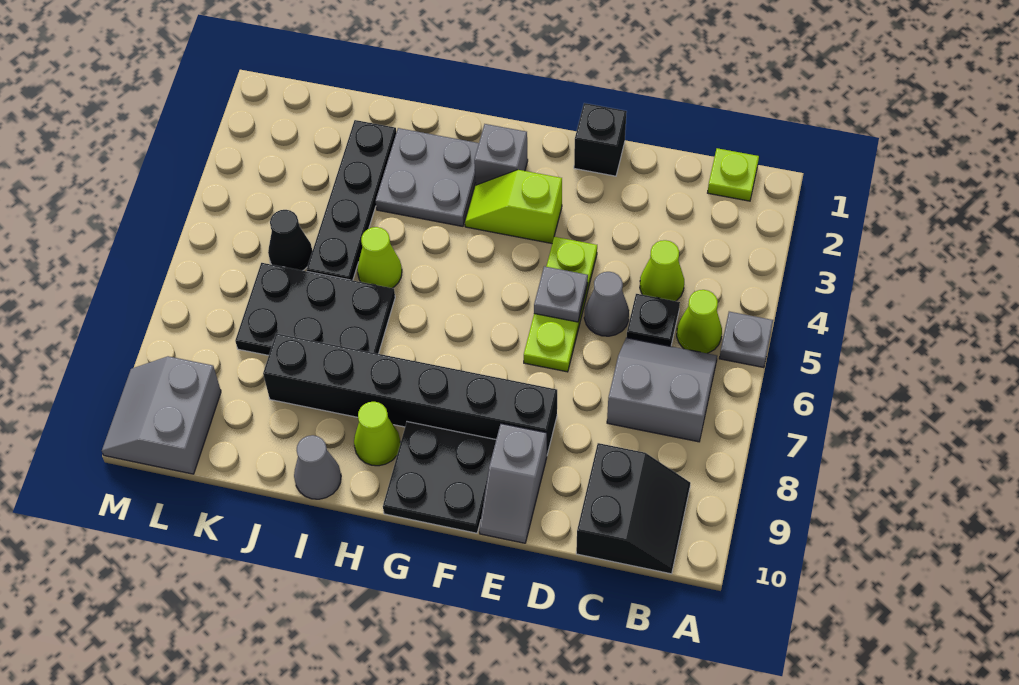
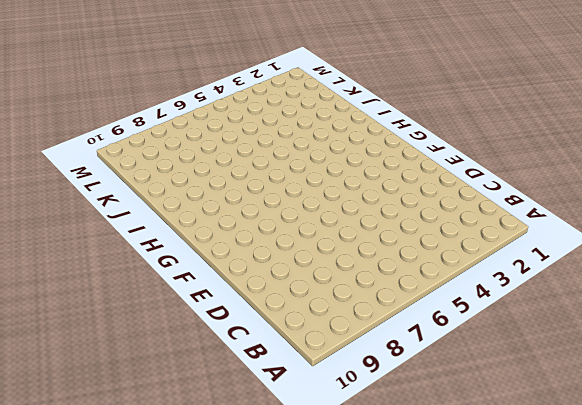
none -> grey 1x1 plate [719,312,773,368]
none -> lime 1x1 plate [708,148,759,201]
none -> lime 1x1 cone [677,290,722,353]

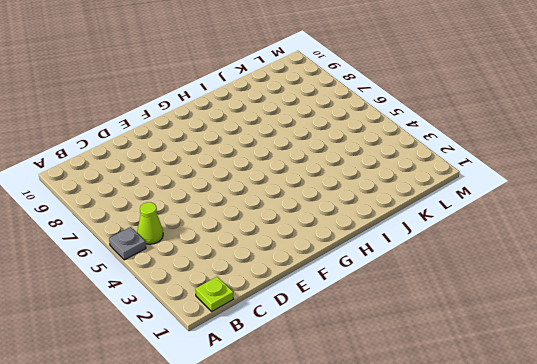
none -> grey 2x2 slope [607,338,717,442]
none -> black 2x2 slope [576,443,690,574]
none -> lime 1x1 cone [640,240,684,301]

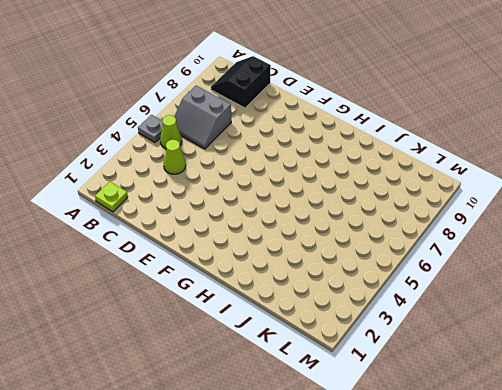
none -> black 1x1 plate [627,294,680,346]
none -> grey 1x1 cone [584,272,629,336]
none -> black 1x1 brick [574,103,627,176]

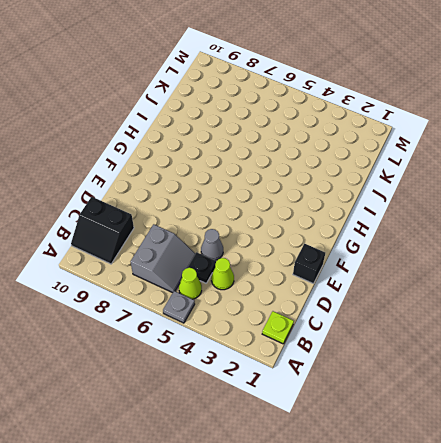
none -> lime 1x3 plate [524,237,597,372]
none -> black 1x6 brick [263,334,557,454]
none -> grey 1x2 slope [479,424,547,543]

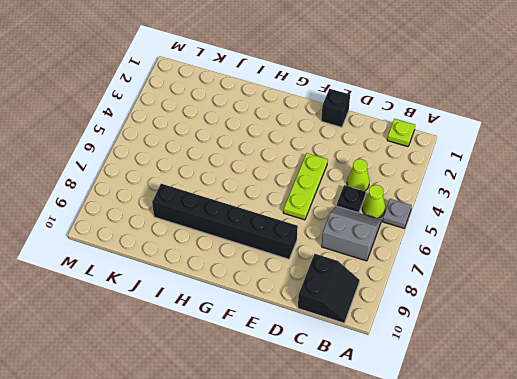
none -> grey 1x1 cone [584,272,629,336]
none -> grey 1x2 slope [479,424,547,543]
none -> lime 1x2 slope [465,170,562,243]

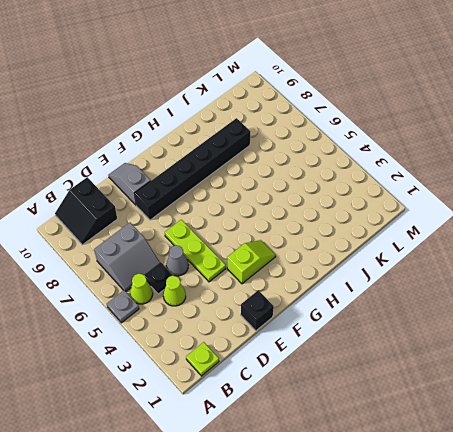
none -> black 2x2 plate [383,422,496,533]
none -> grey 1x1 brick [474,124,528,185]
none -> grey 2x2 plate [376,128,479,226]

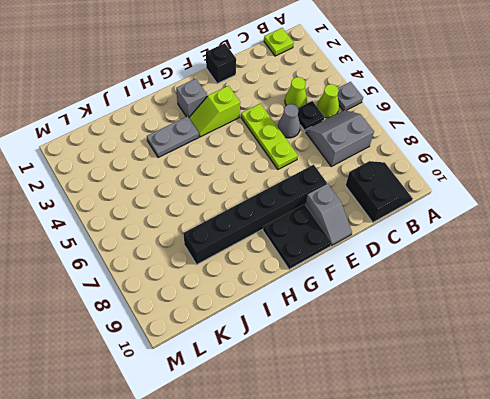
grey 1x2 plate [147,116,199,158] -> grey 2x2 plate [376,128,479,226]
none -> lime 1x1 cone [354,402,401,466]
none -> lime 1x1 cone [357,227,402,288]
none -> black 2x3 plate [235,263,395,355]

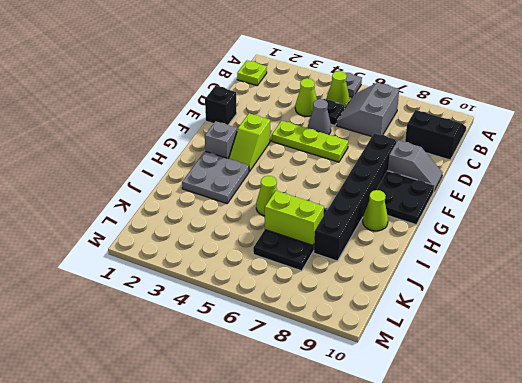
lime 1x2 brick [265,191,324,245] -> none
none -> grey 1x1 cone [294,435,341,499]
none -> black 1x4 plate [307,120,396,280]
none -> black 1x1 cone [268,210,312,271]

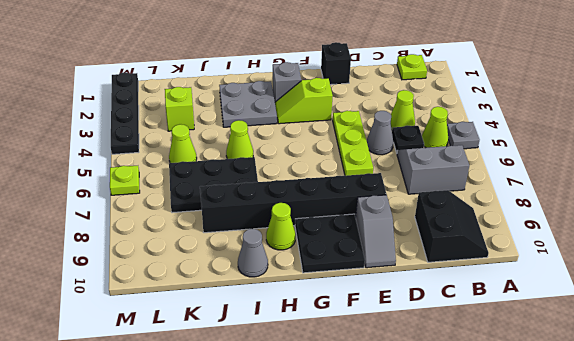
lime 1x1 brick [165,87,194,131] -> none
lime 1x1 cone [169,124,197,163] -> black 1x1 cone [268,210,312,271]
black 1x4 plate [111,73,139,154] -> black 1x4 plate moved to [307,120,396,280]
lime 1x1 plate [110,166,140,195] -> none
none -> grey 2x2 slope [102,356,221,474]
none -> grey 1x1 plate [534,266,588,322]

